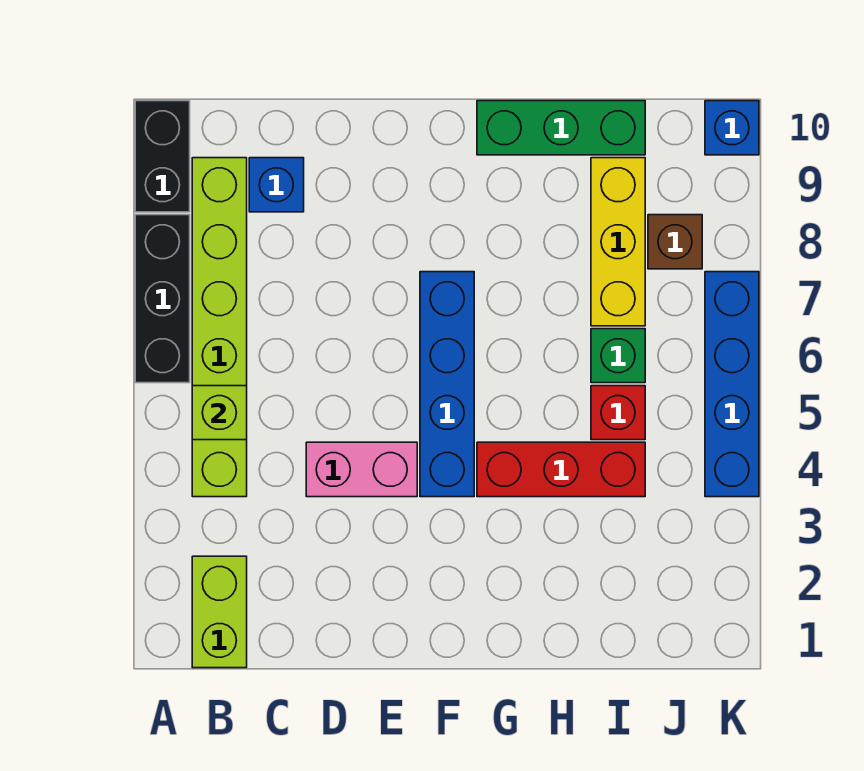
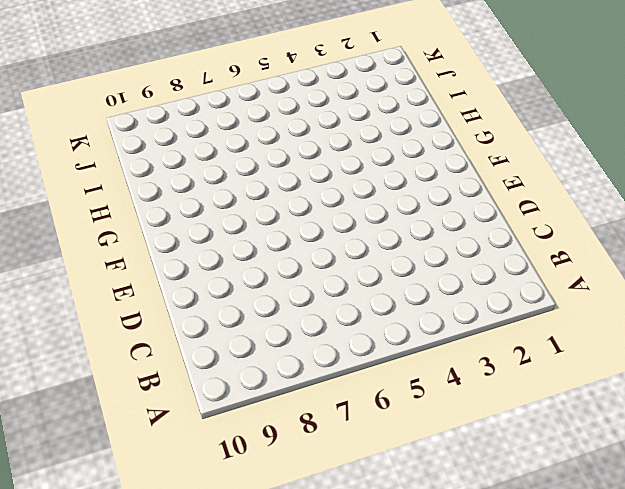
none -> black 1x3 brick [135,215,190,383]
none -> black 1x2 brick [135,101,190,212]
none -> lime 1x2 brick [192,556,247,668]

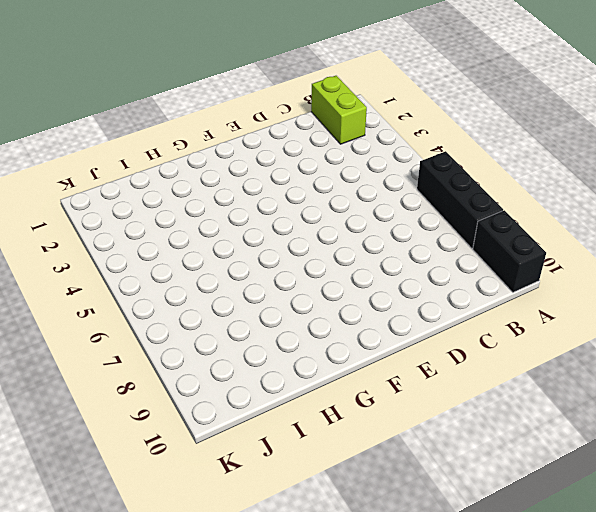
none -> lime 1x6 brick [192,158,247,497]
none -> blue 1x1 brick [249,158,304,212]
none -> pink 1x2 brick [306,442,417,497]

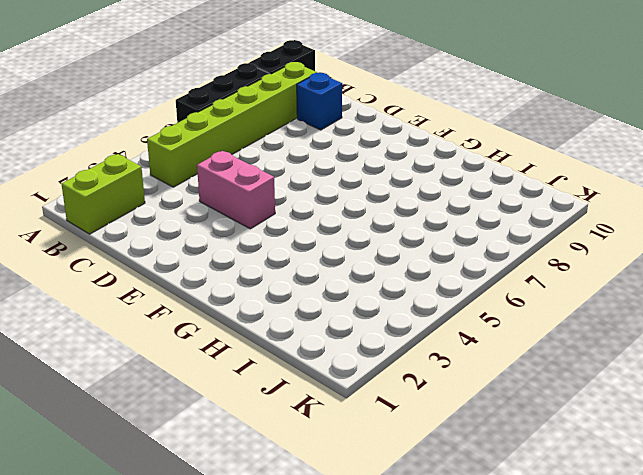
none -> blue 1x4 brick [420,272,474,497]
none -> red 1x3 brick [477,442,645,497]
none -> green 1x3 brick [477,101,645,155]

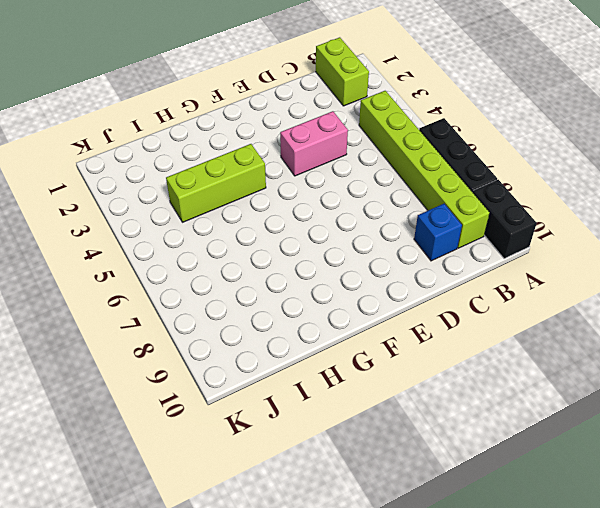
lime 1x3 brick [166,144,266,222] -> red 1x3 brick [477,442,645,497]
none -> blue 1x4 brick [420,272,474,497]
none -> green 1x3 brick [477,101,645,155]
none -> red 1x1 brick [591,386,645,440]

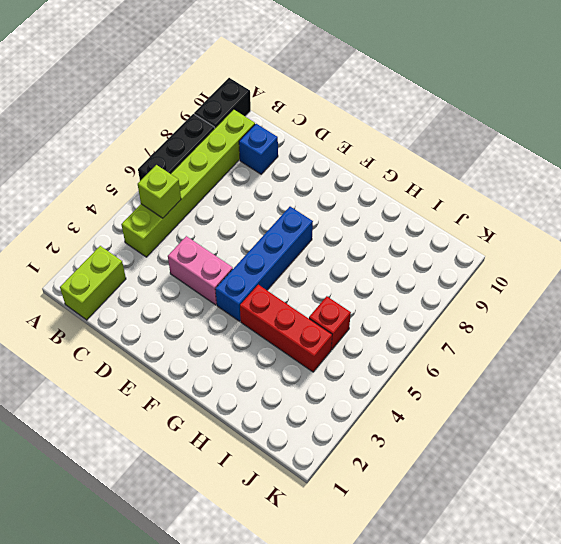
none -> green 1x3 brick [477,101,645,155]
none -> green 1x1 brick [591,329,645,383]
none -> yellow 1x3 brick [591,158,645,326]

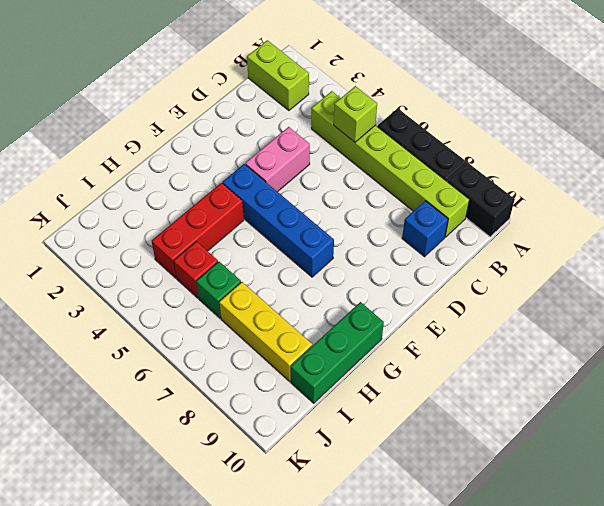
none -> brown 1x1 brick [648,215,702,269]
none -> blue 1x4 brick [705,272,759,497]
none -> blue 1x1 brick [705,101,759,155]

